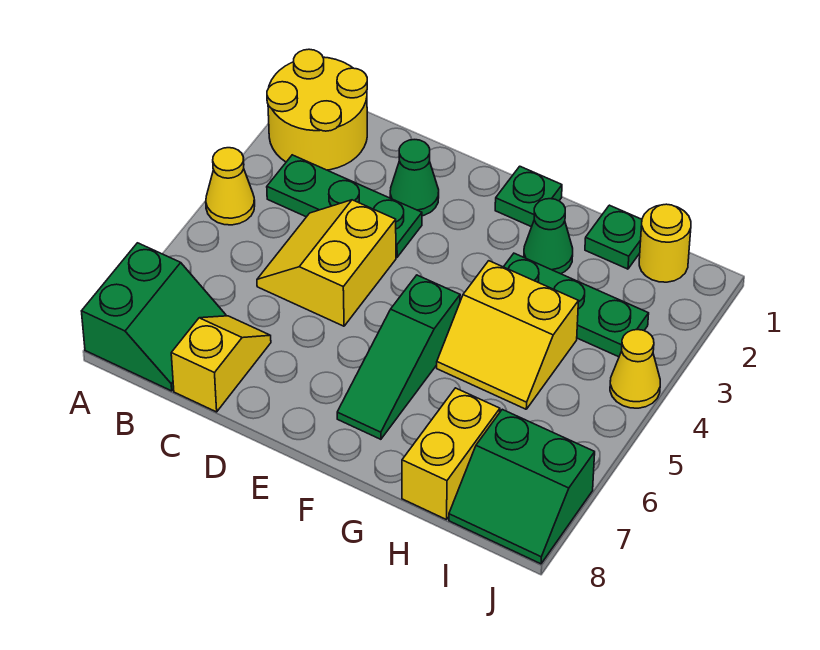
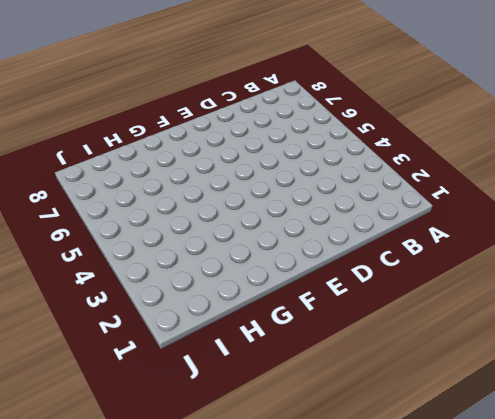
none -> yellow 2x2 round brick [267,49,367,170]
none -> yellow 1x1 cone [206,148,255,225]
none -> green 2x2 slope [82,243,226,391]

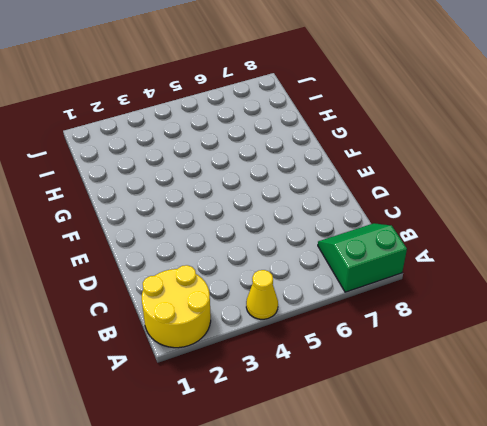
none -> green 1x3 plate [267,155,422,257]
none -> yellow 2x2 slope [257,200,396,326]
none -> yellow 1x2 slope [171,316,271,412]

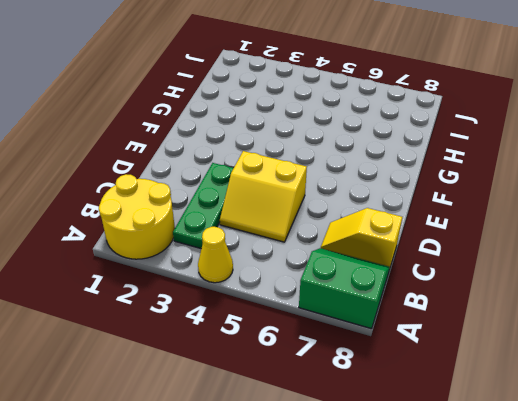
none -> green 1x1 cone [390,140,439,216]
none -> green 1x1 plate [495,166,562,227]
none -> green 1x3 slope [337,275,460,439]

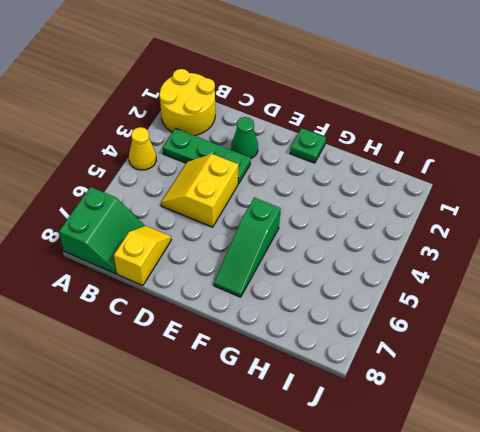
none -> green 1x1 cone [524,199,573,274]
none -> green 1x3 plate [504,253,649,357]
none -> yellow 2x2 slope [437,261,578,409]

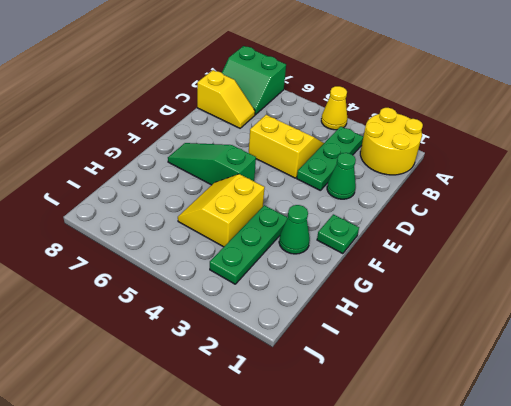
none -> green 1x1 plate [585,205,642,269]
none -> yellow 1x2 brick [402,388,500,520]
none -> yellow 1x1 round brick [639,204,691,282]

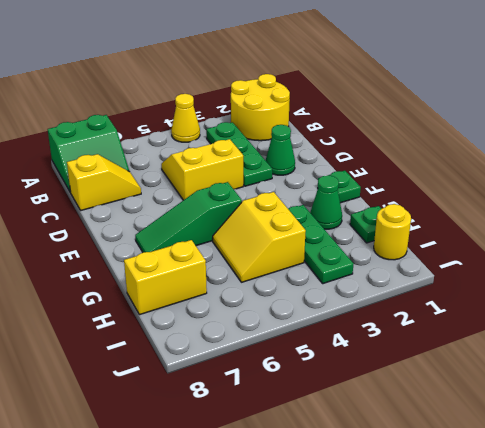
none -> green 2x2 slope [449,409,595,564]
none -> yellow 1x1 cone [610,330,660,408]

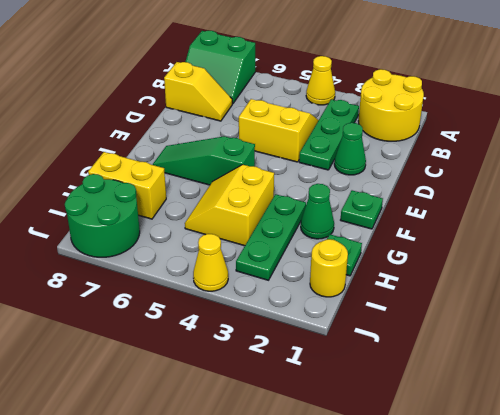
green 2x2 round brick [65,174,140,257] -> green 2x2 slope [449,409,595,564]

